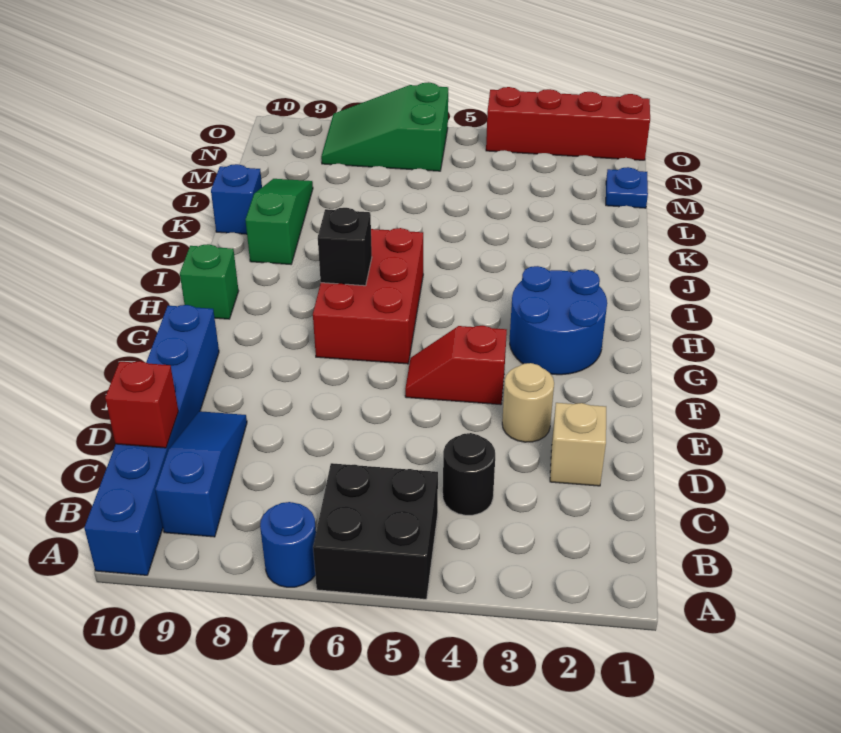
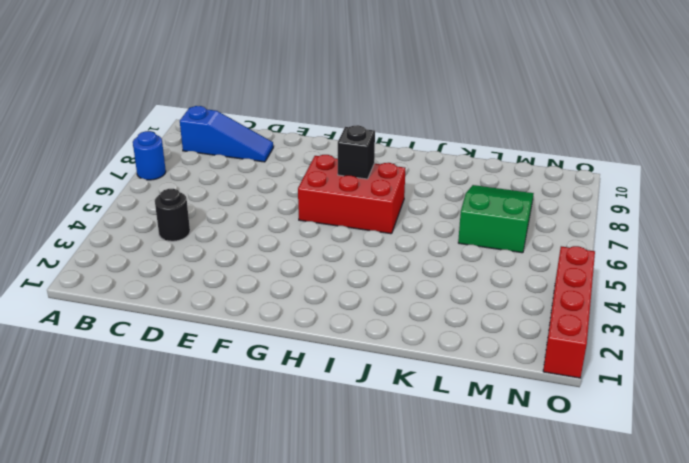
green 2x3 slope [458,185,534,253] -> green 2x3 slope moved to [321,82,448,171]
none -> black 2x2 brick [313,463,438,599]
none -> blue 1x6 brick [84,305,219,575]
none -> tan 1x1 brick [550,403,606,486]

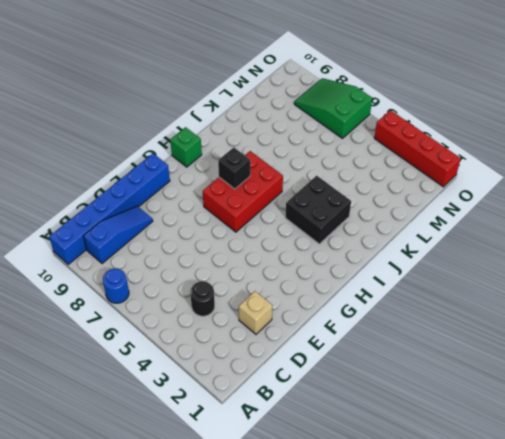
black 2x2 brick [285,176,351,244] -> black 2x2 brick moved to [313,463,438,599]
none -> tan 1x1 round brick [502,363,554,442]
none -> red 1x2 slope [405,326,507,405]
none -> blue 2x2 round brick [510,266,607,375]

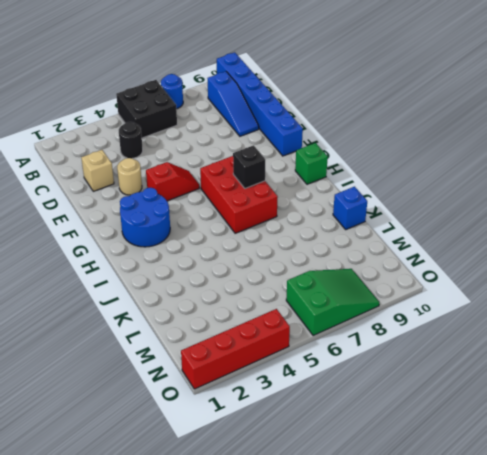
none -> green 1x3 slope [246,179,313,264]
none -> blue 1x1 plate [606,167,648,208]
none -> red 1x1 brick [105,361,178,448]

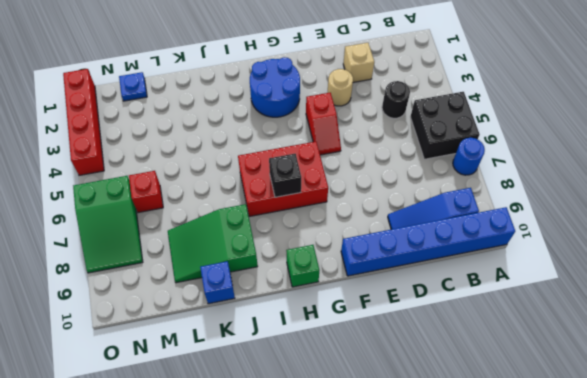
green 2x3 slope [168,204,258,283] -> green 1x3 slope [246,179,313,264]
red 1x1 brick [129,171,163,213] -> red 1x1 brick moved to [105,361,178,448]

